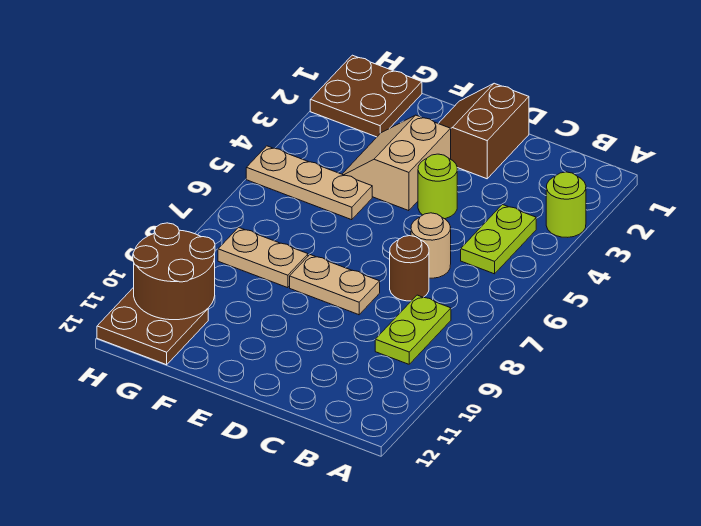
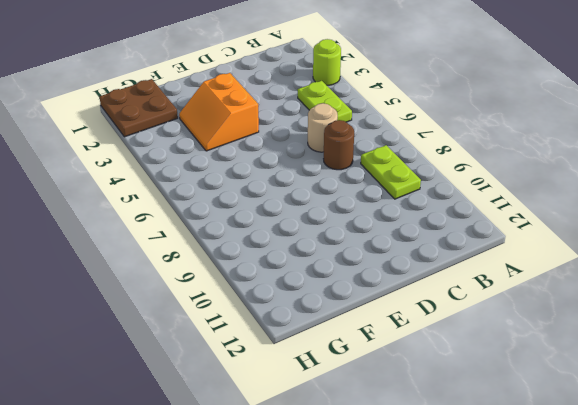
orange 2x2 slope [179,73,259,151] -> tan 2x2 slope [342,115,451,211]
none -> brown 2x2 slope [438,83,529,179]
none -> lime 1x1 round brick [418,154,457,219]
none -> tan 1x2 plate [290,255,380,315]

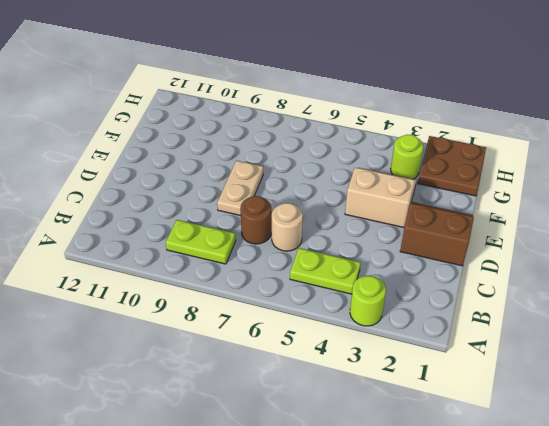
lime 1x1 round brick [391,135,423,179] -> lime 1x1 round brick moved to [418,154,457,219]
none -> tan 1x3 plate [246,146,372,220]
none -> tan 1x2 plate [218,227,308,288]
none -> brown 2x2 plate [97,287,208,365]

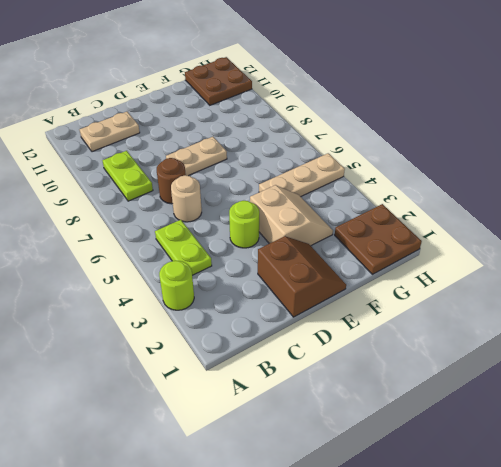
tan 1x2 plate [80,112,140,152] -> tan 1x2 plate moved to [218,227,308,288]
none -> brown 2x2 round brick [133,223,215,320]

